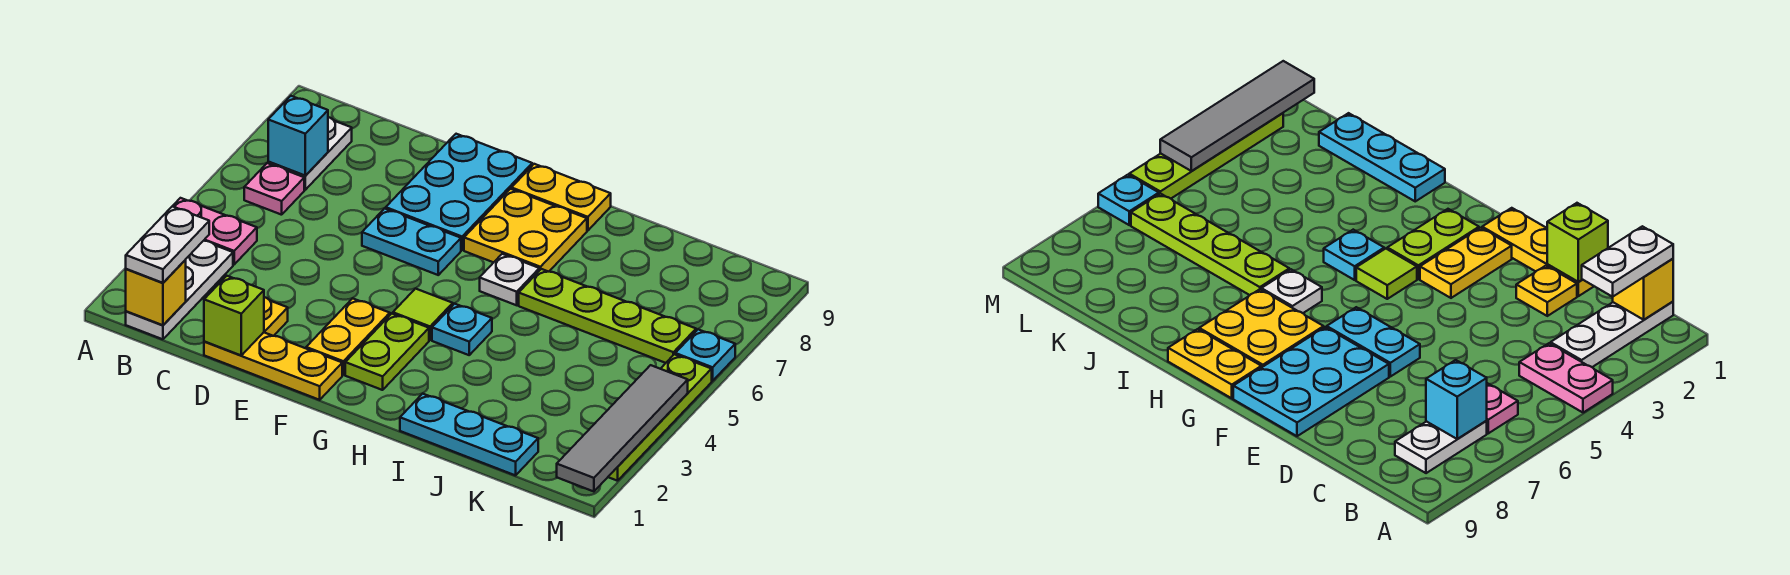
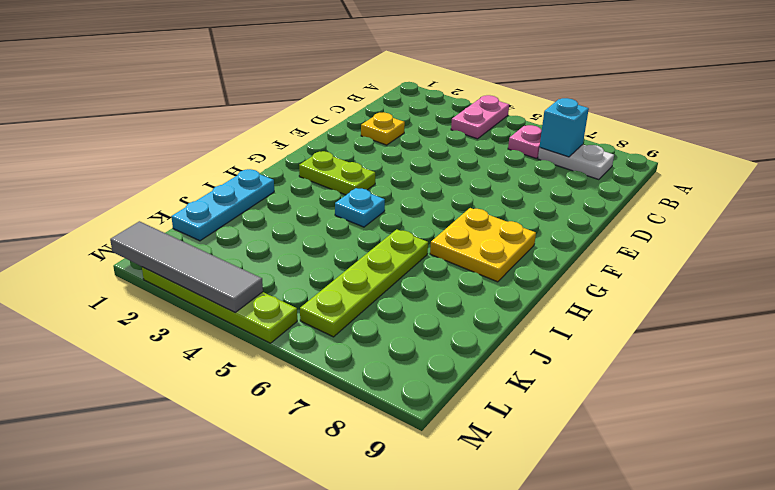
none -> white 1x3 plate [126,241,233,339]
none -> yellow 1x3 plate [204,332,342,400]
none -> cyan 1x2 plate [362,208,461,275]

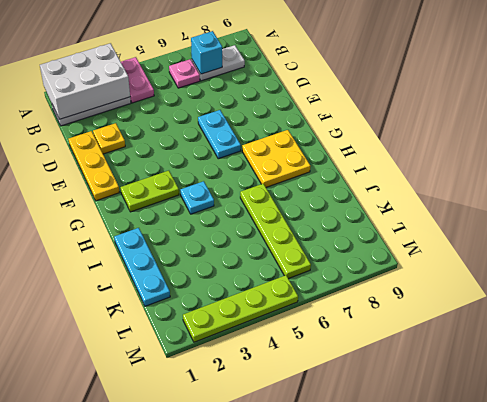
white 2x3 brick [40,43,130,119] -> yellow 1x1 brick [126,260,186,325]
none -> cyan 2x3 plate [386,134,532,250]
none -> yellow 1x2 plate [306,298,390,375]
none -> lime 1x1 tile [393,289,453,340]

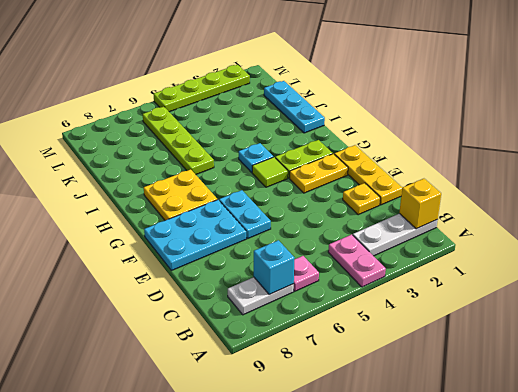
none -> yellow 1x2 plate [512,164,611,231]
none -> white 1x1 plate [480,254,539,305]
none -> cyan 1x1 plate [675,329,735,381]

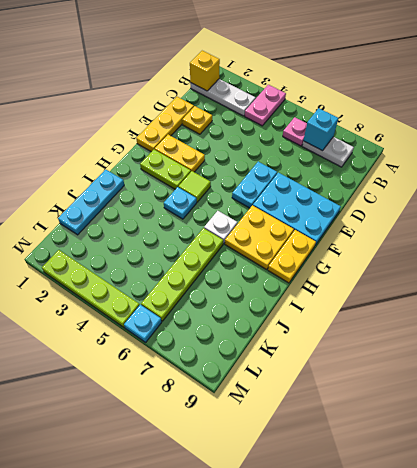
none -> lime 1x1 brick [204,276,264,355]
none -> grey 1x4 tile [557,365,688,492]
none -> white 1x2 plate [126,206,209,283]

